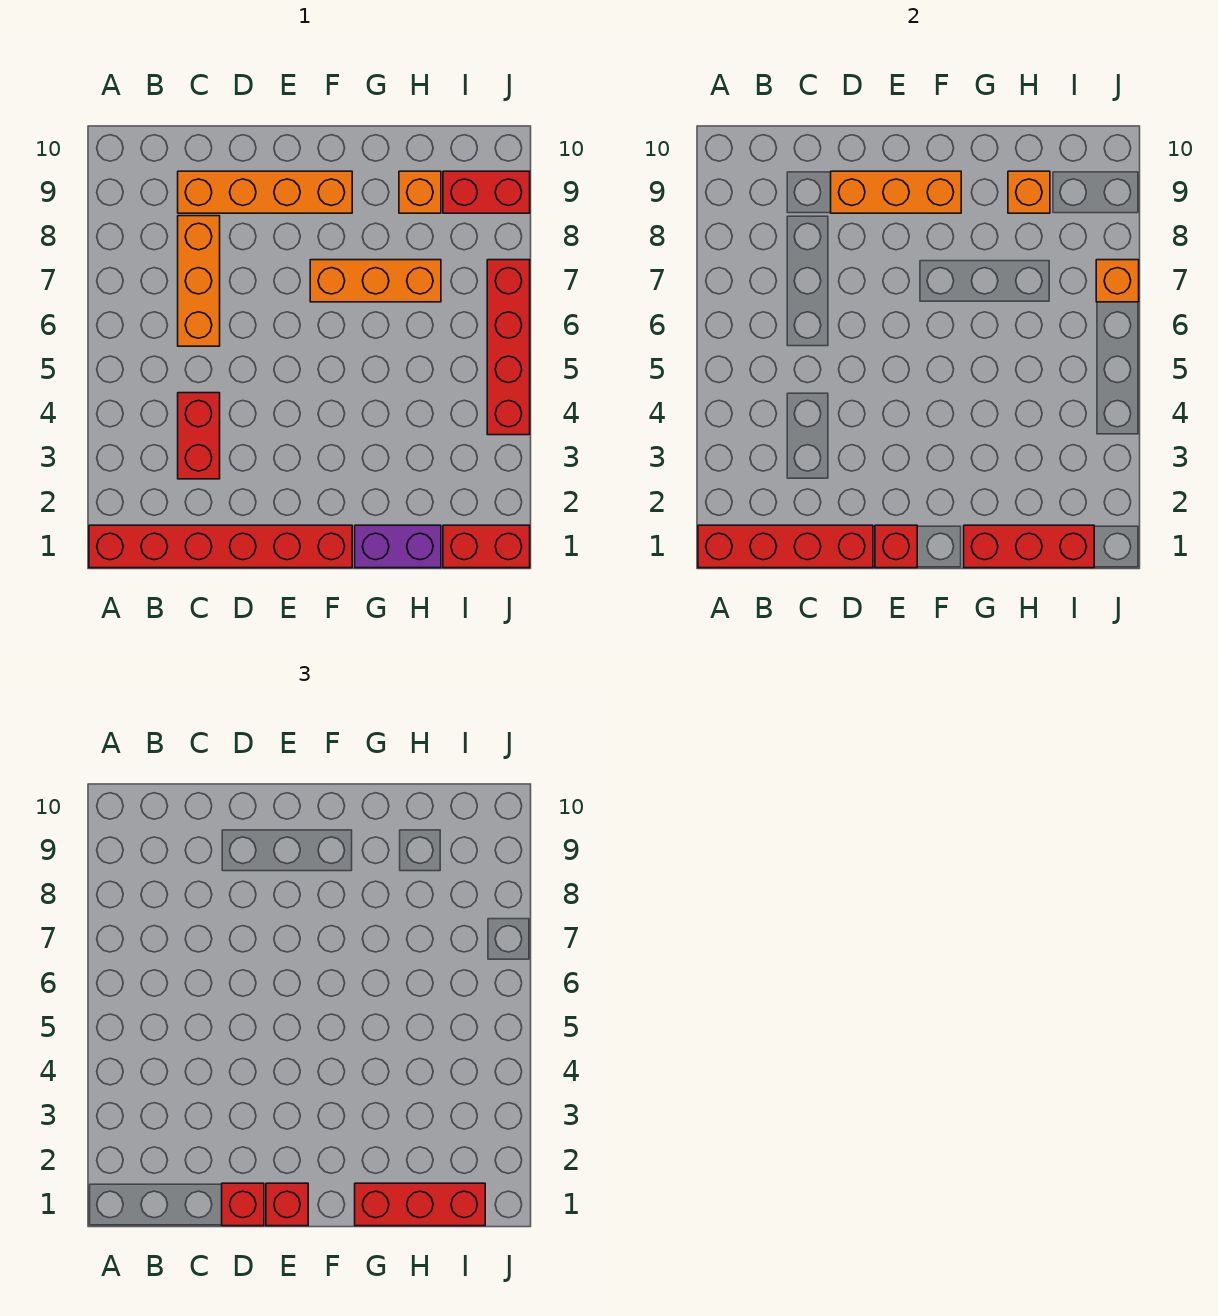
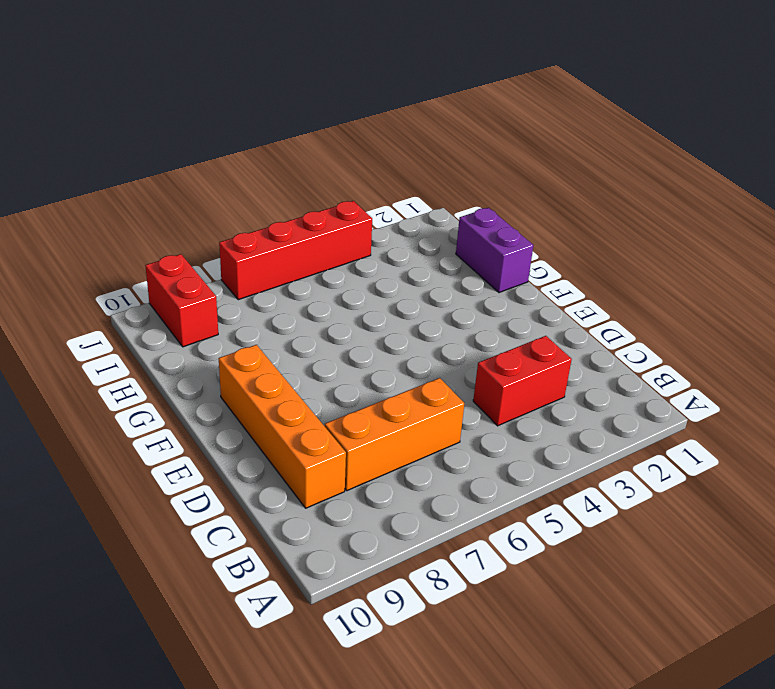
none -> red 1x6 brick [89,525,352,568]
none -> orange 1x3 brick [310,260,441,302]
none -> orange 1x1 brick [399,171,441,213]

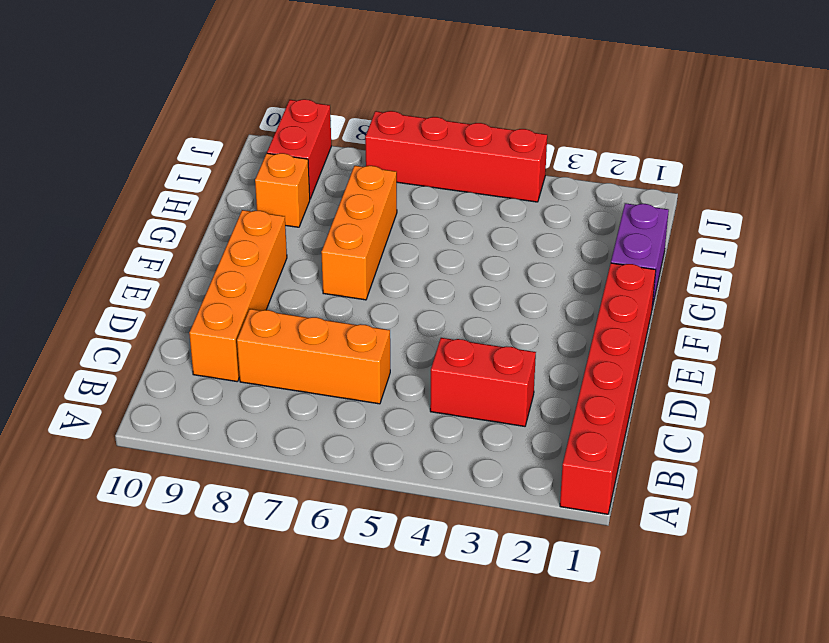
none -> red 1x2 brick [443,525,530,568]
none -> red 1x4 brick [698,525,873,568]
none -> orange 1x3 brick [831,171,961,213]

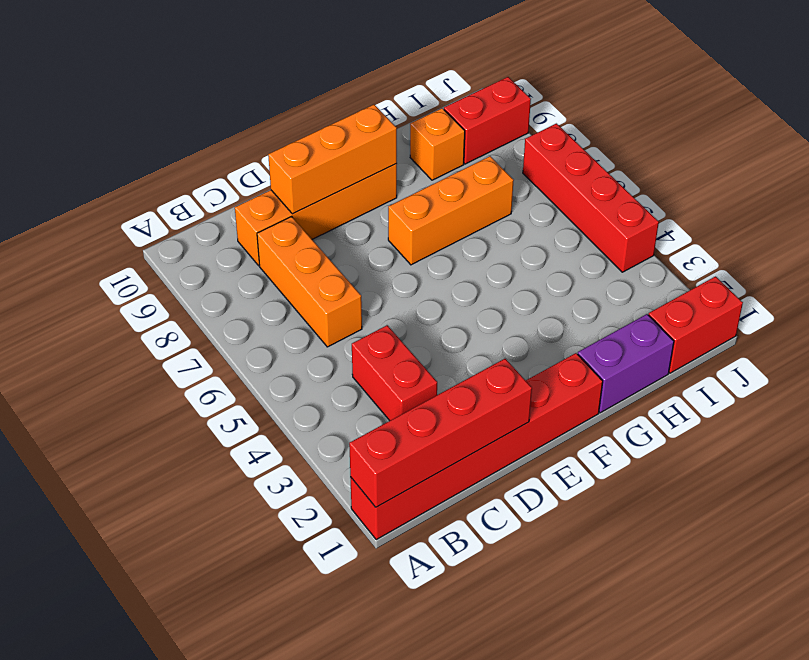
none -> red 1x1 brick [875,525,917,568]
none -> red 1x3 brick [964,525,1094,568]
none -> orange 1x1 brick [1008,171,1050,213]

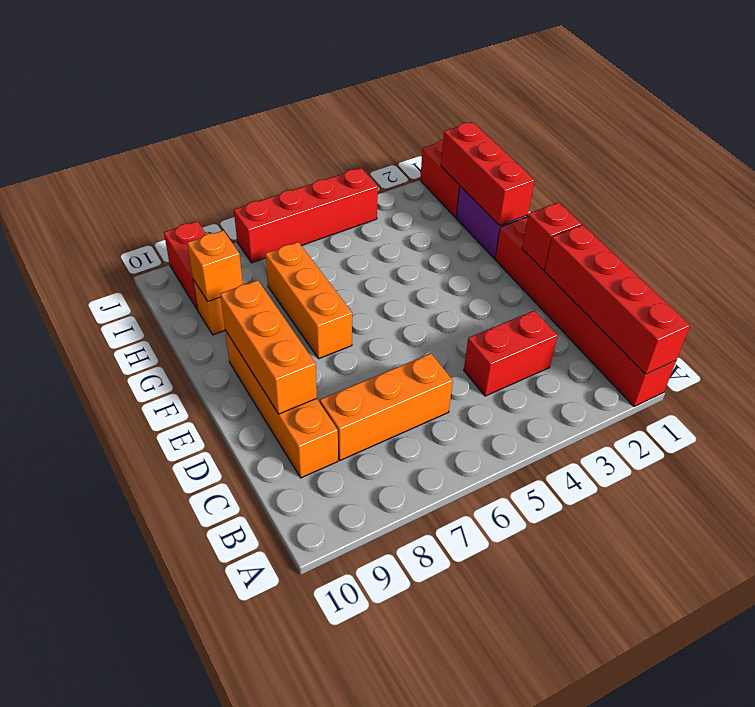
none -> orange 1x1 brick [1096,260,1139,302]
none -> red 1x1 brick [222,1183,264,1226]
none -> red 1x1 brick [266,1183,308,1226]

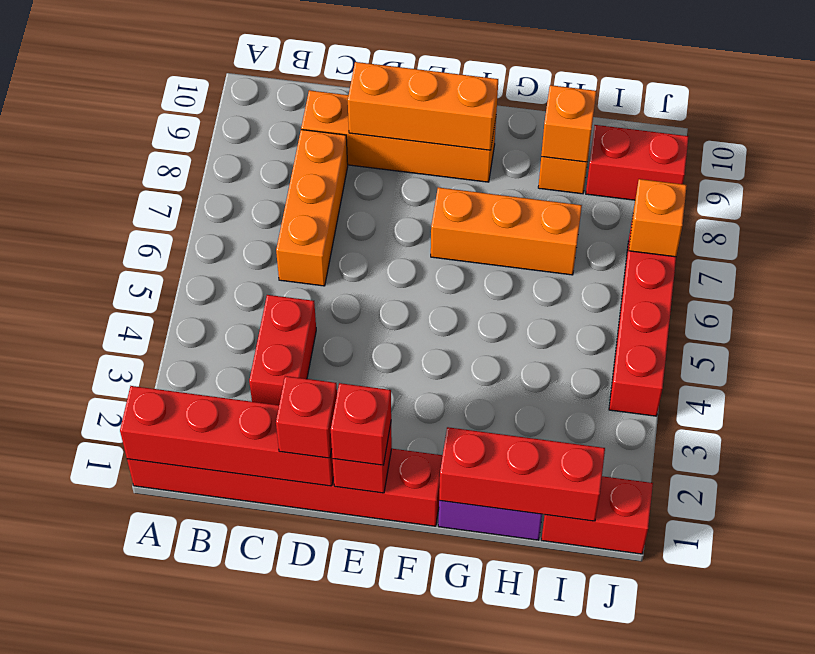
none -> red 1x3 brick [355,1183,485,1226]

